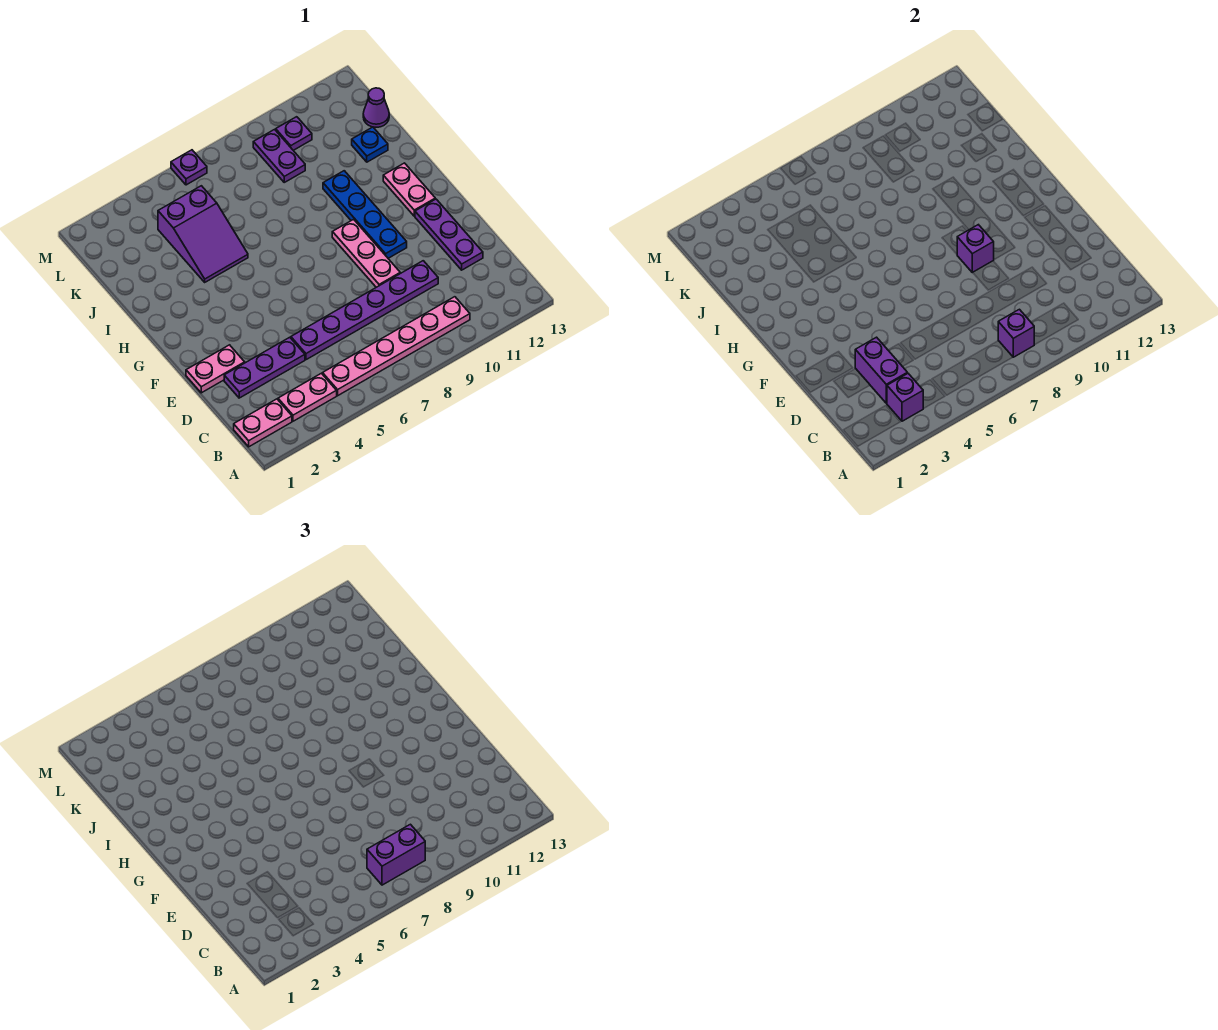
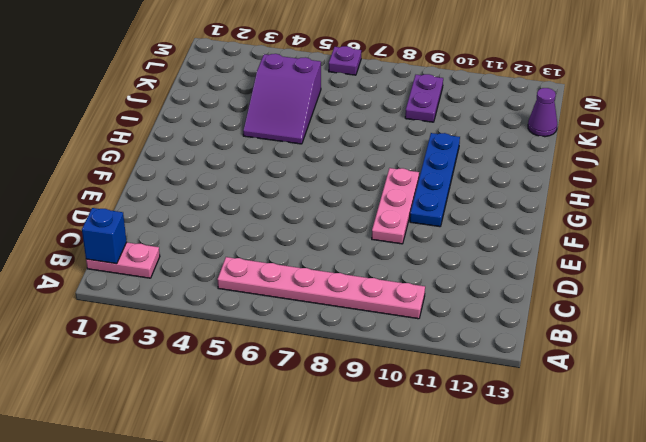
blue 1x1 brick [82,208,127,264] -> none
none -> pink 1x2 plate [278,373,337,421]
none -> purple 1x3 plate [224,337,305,398]
none -> purple 1x6 plate [291,261,438,360]

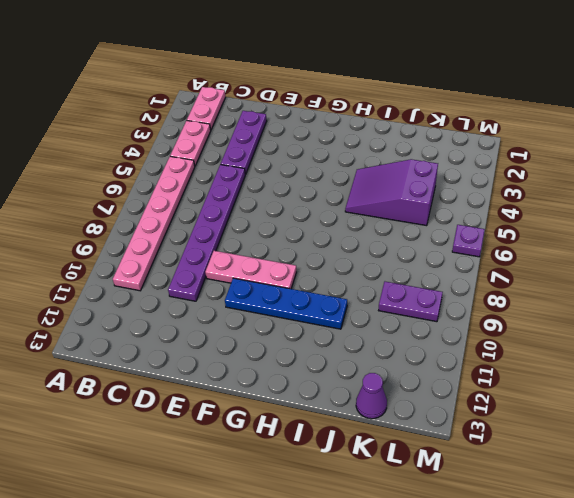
none -> purple 1x3 plate [415,199,483,270]
none -> pink 1x2 plate [186,345,245,393]
none -> pink 1x2 plate [383,163,435,216]

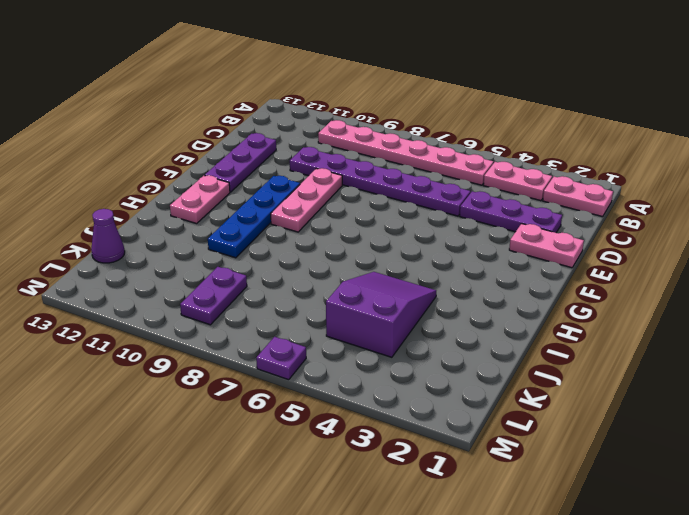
none -> blue 1x1 plate [352,127,388,162]
none -> purple 1x1 plate [276,117,312,150]
none -> purple 1x1 brick [887,373,923,421]

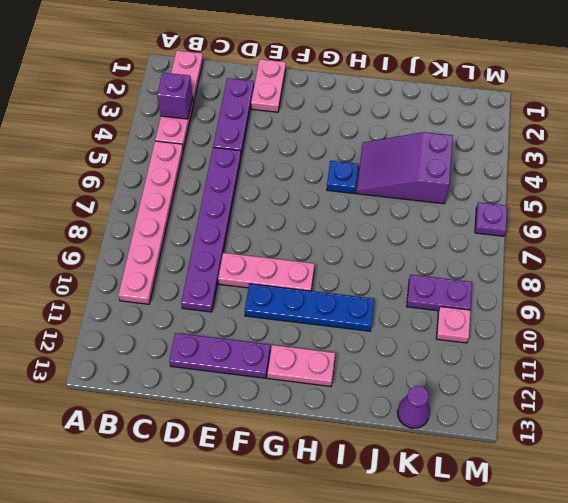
blue 1x1 plate [327,161,358,194] -> blue 1x1 plate moved to [352,127,388,162]
pink 1x1 plate [436,307,471,343] -> purple 1x1 plate [276,117,312,150]
none -> purple 1x1 brick [998,309,1034,357]
none -> purple 1x2 brick [855,337,907,403]
none -> purple 1x1 brick [957,225,994,273]

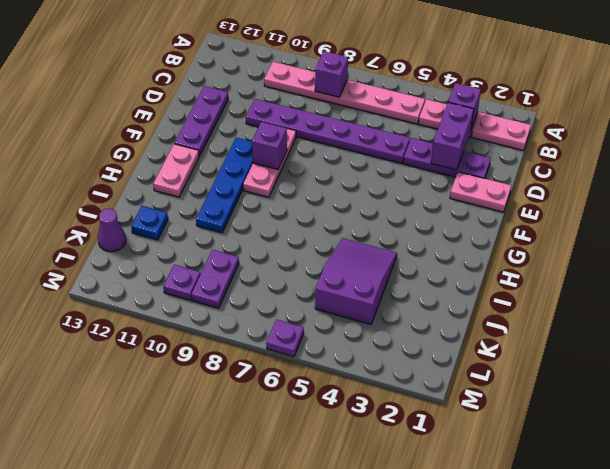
none -> purple 1x2 brick [367,824,425,885]

